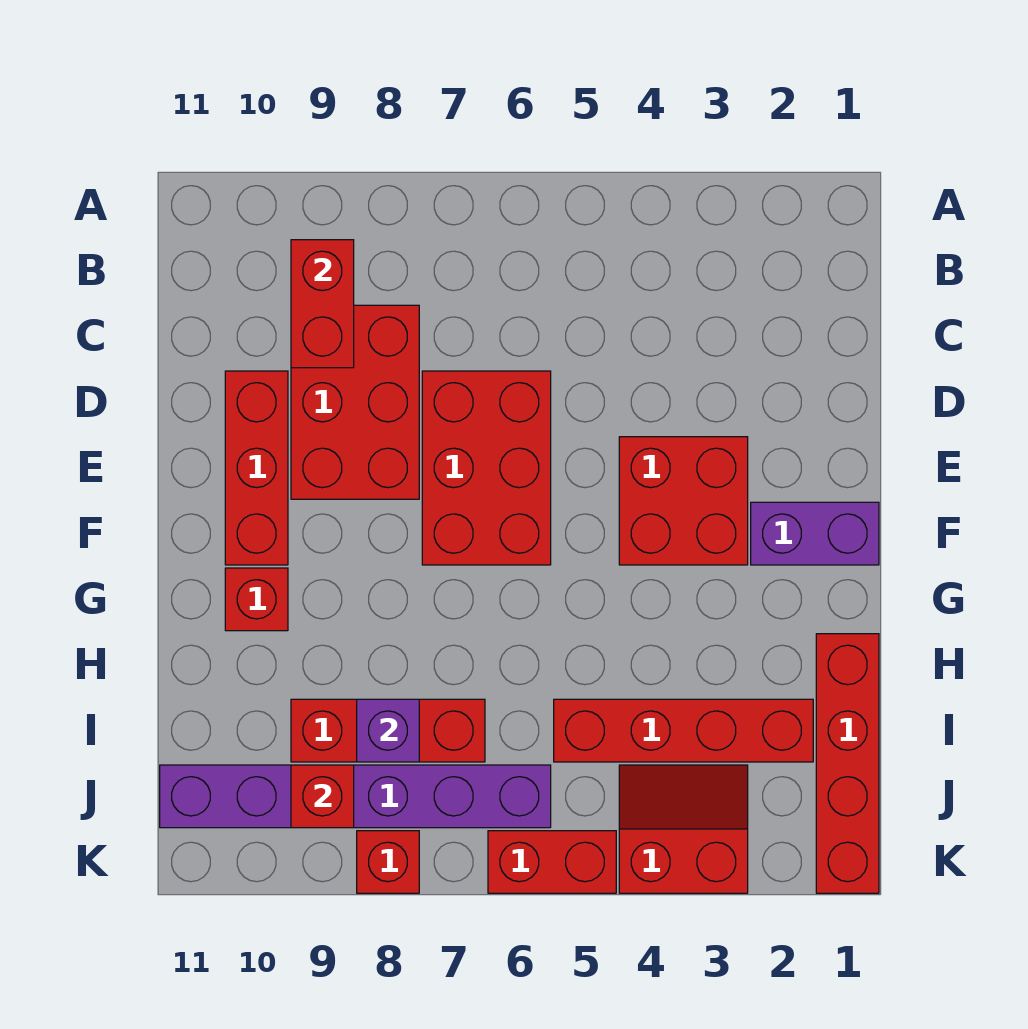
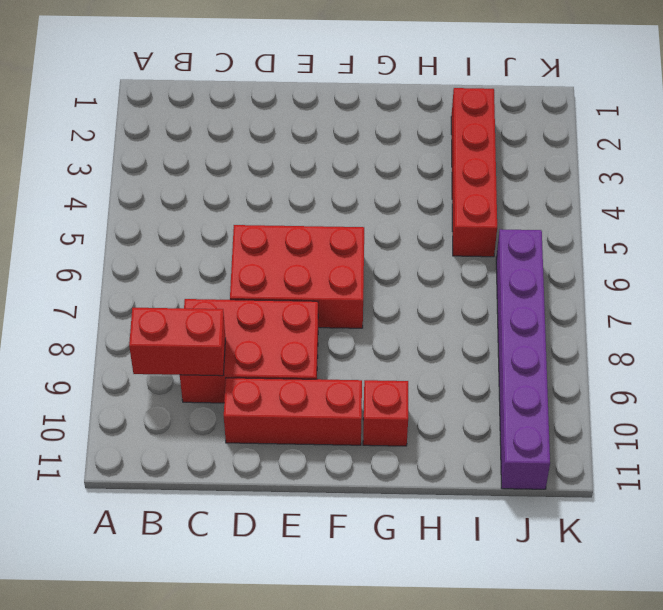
none -> red 2x2 brick [619,437,748,565]
none -> purple 1x2 brick [751,502,879,565]
none -> red 1x4 brick [816,634,879,893]

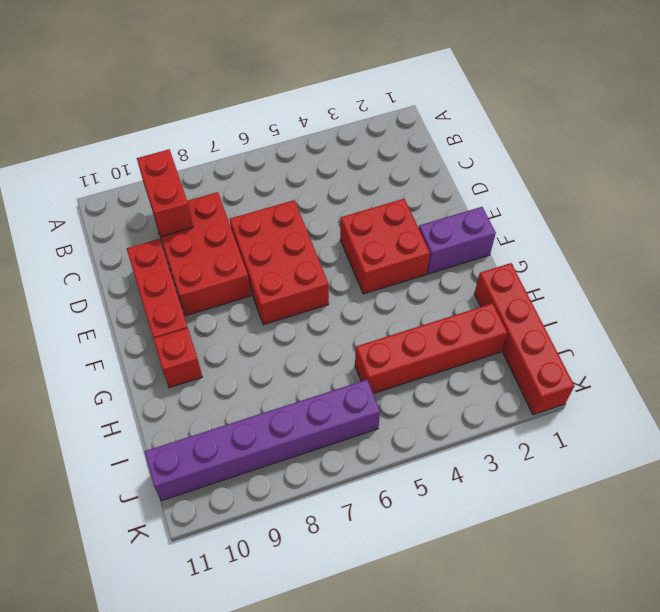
none -> red 1x3 brick [291,699,485,762]
none -> red 2x2 slope [619,765,748,893]
none -> red 1x2 brick [488,831,616,893]

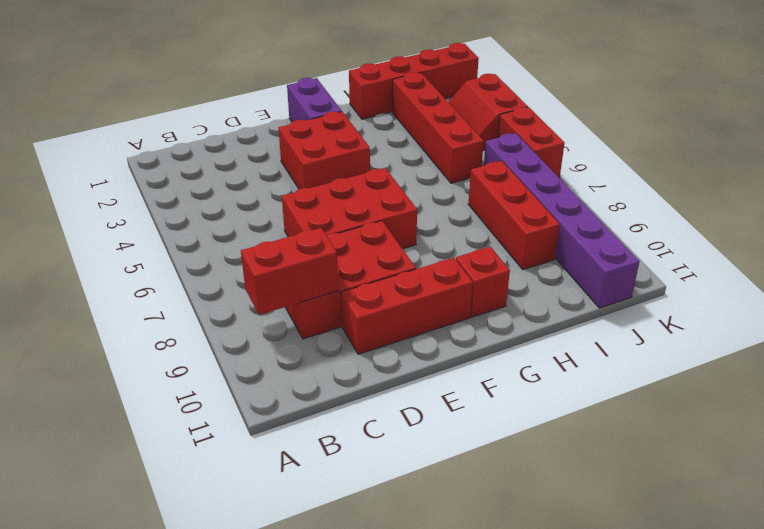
none -> red 1x1 brick [357,831,419,893]
none -> purple 1x1 brick [357,699,419,762]
none -> red 1x1 brick [291,765,354,828]

